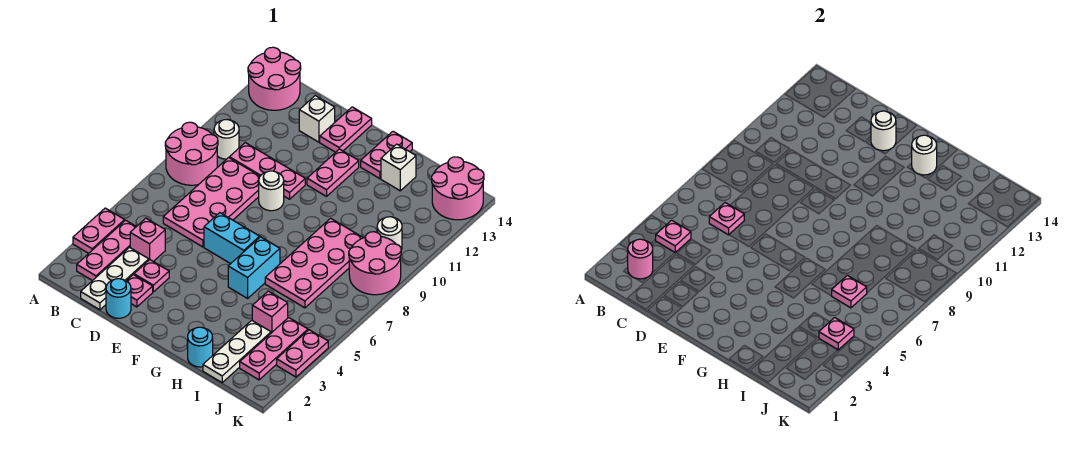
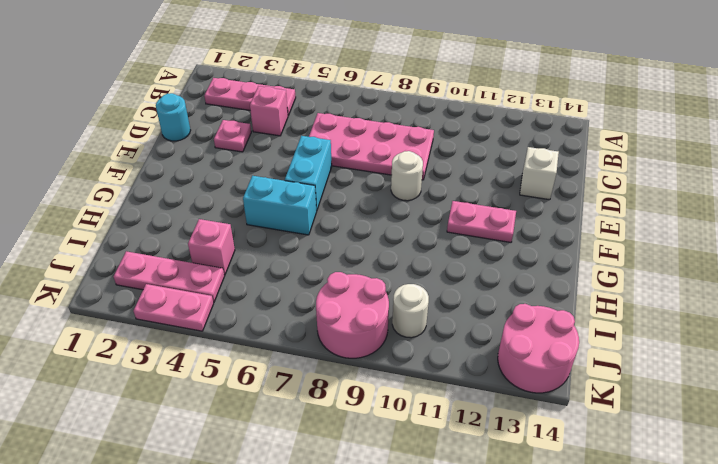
none -> pink 1x2 plate [73,208,125,253]
none -> pink 2x2 round brick [165,122,218,185]
none -> pink 2x2 round brick [248,47,301,110]
none -> white 1x1 round brick [214,120,239,159]

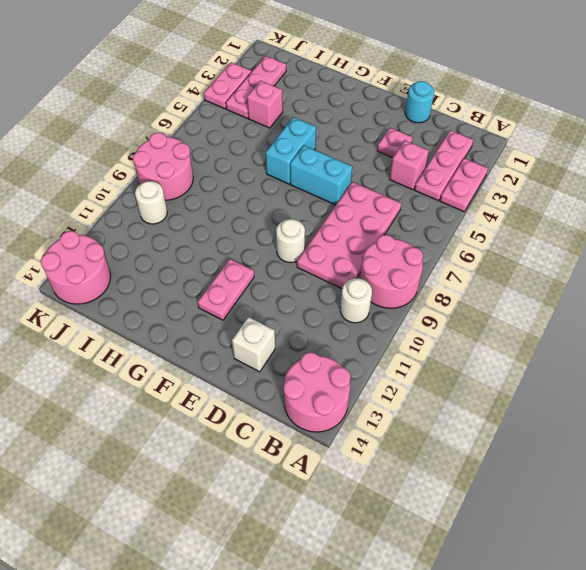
none -> white 1x3 plate [81,247,149,310]
none -> pink 1x3 plate [229,143,305,199]
none -> pink 1x1 plate [127,275,153,307]
none -> pink 1x2 plate [320,107,372,152]

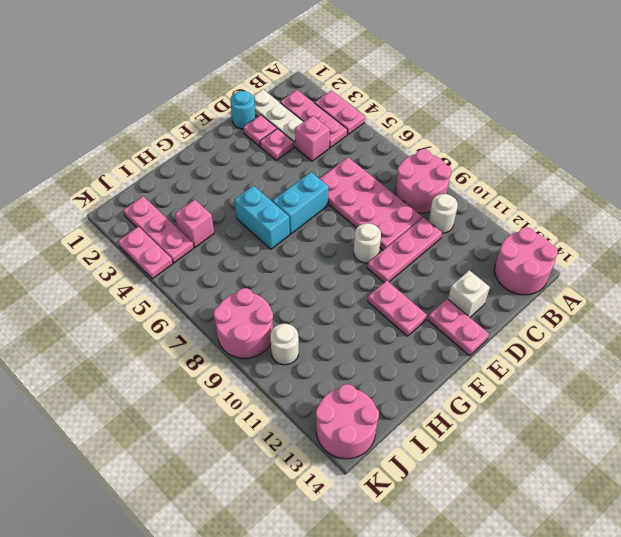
none -> pink 1x2 plate [361,132,412,179]
none -> cyan 1x1 round brick [188,327,213,367]
none -> pink 2x4 plate [265,218,363,308]
none -> white 1x1 brick [381,144,416,191]

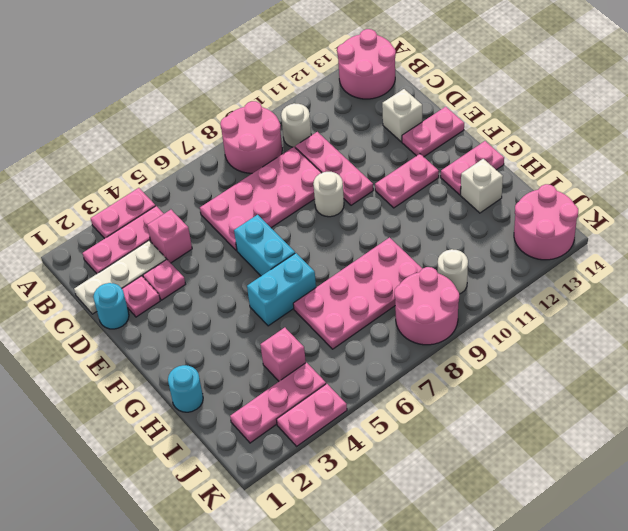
none -> white 1x3 plate [203,320,271,383]
none -> pink 1x1 round brick [628,239,653,279]
none -> pink 1x1 plate [655,220,691,253]
none -> pink 1x1 plate [709,203,744,235]

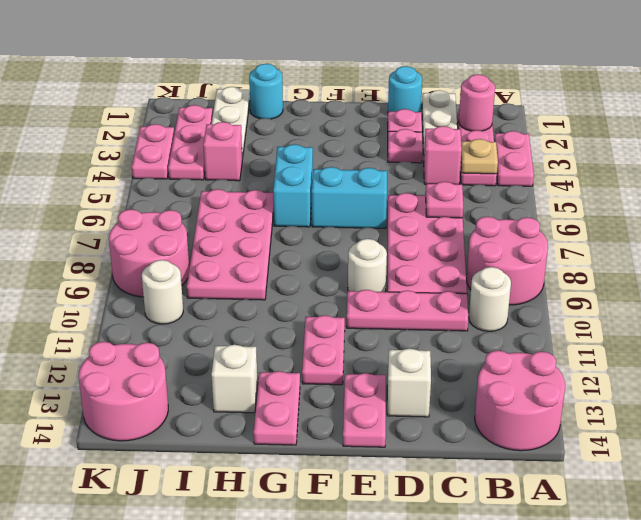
tan 1x1 plate [461,139,498,174] -> pink 1x1 plate [655,220,691,253]
none -> white 1x1 round brick [871,111,896,151]
none -> white 1x1 round brick [912,135,937,175]
none -> pink 1x1 plate [832,275,867,308]
none -> pink 1x1 plate [819,318,854,350]

